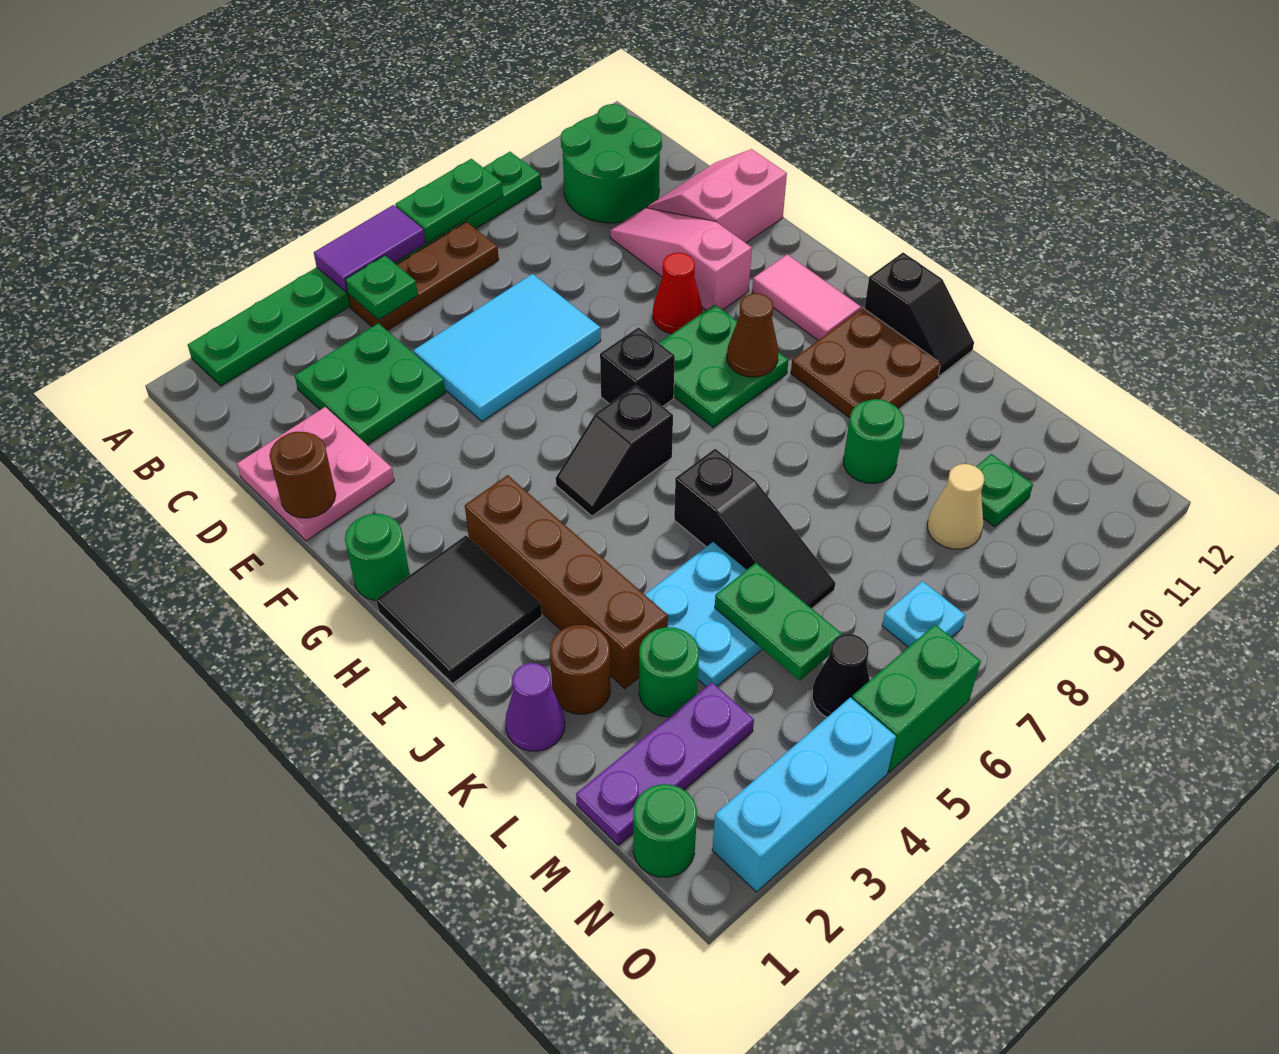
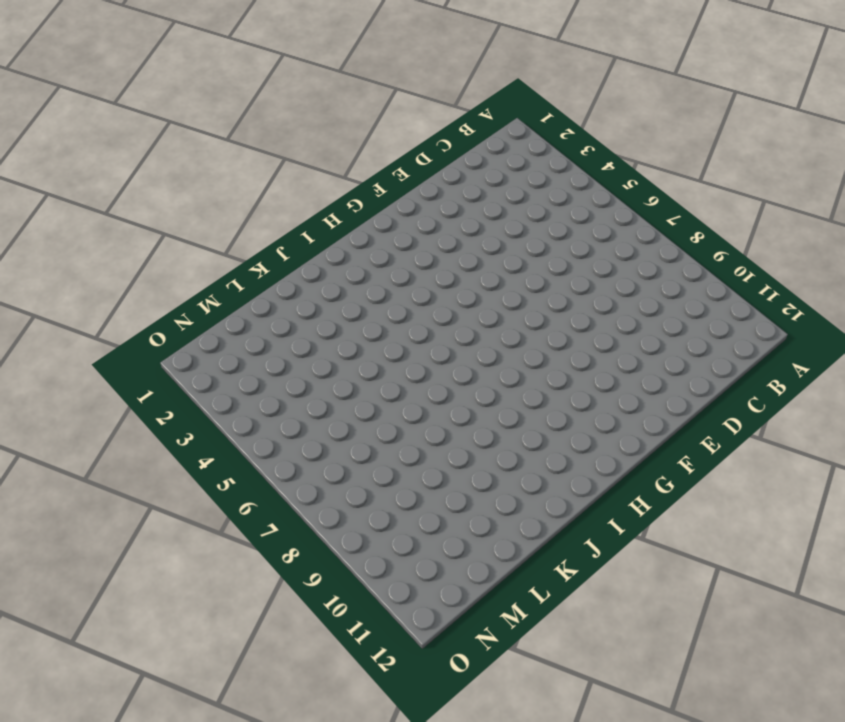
none -> green 1x8 plate [188,152,541,386]
none -> brown 1x3 plate [348,222,499,331]
none -> green 2x2 round brick [561,104,661,223]
none -> green 2x2 plate [295,323,445,445]

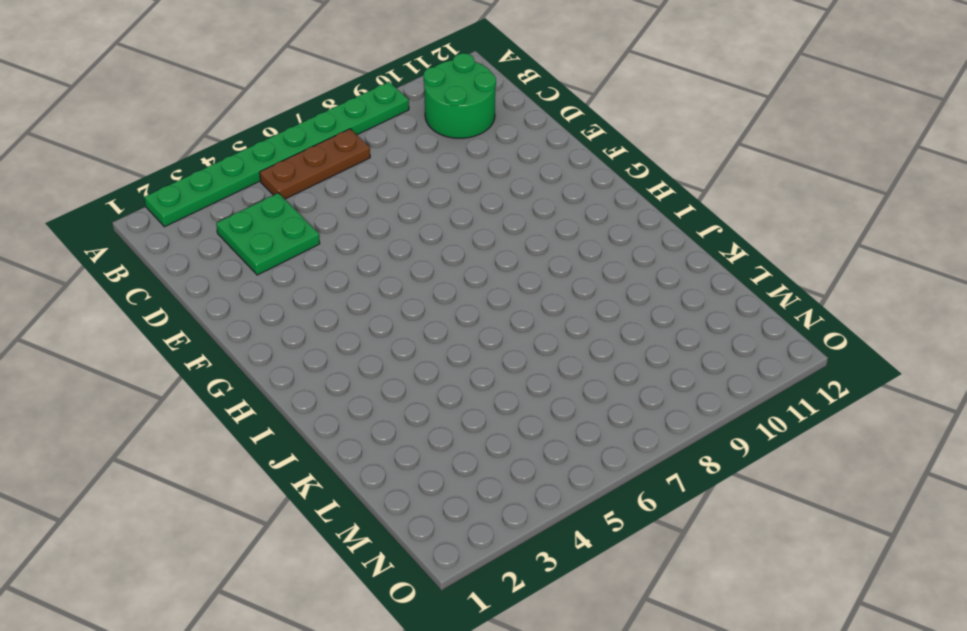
none -> pink 2x2 plate [237,407,394,541]
none -> cyan 2x3 tile [413,274,601,422]
none -> pink 1x3 slope [610,208,752,310]
none -> pink 2x2 slope [647,149,787,243]

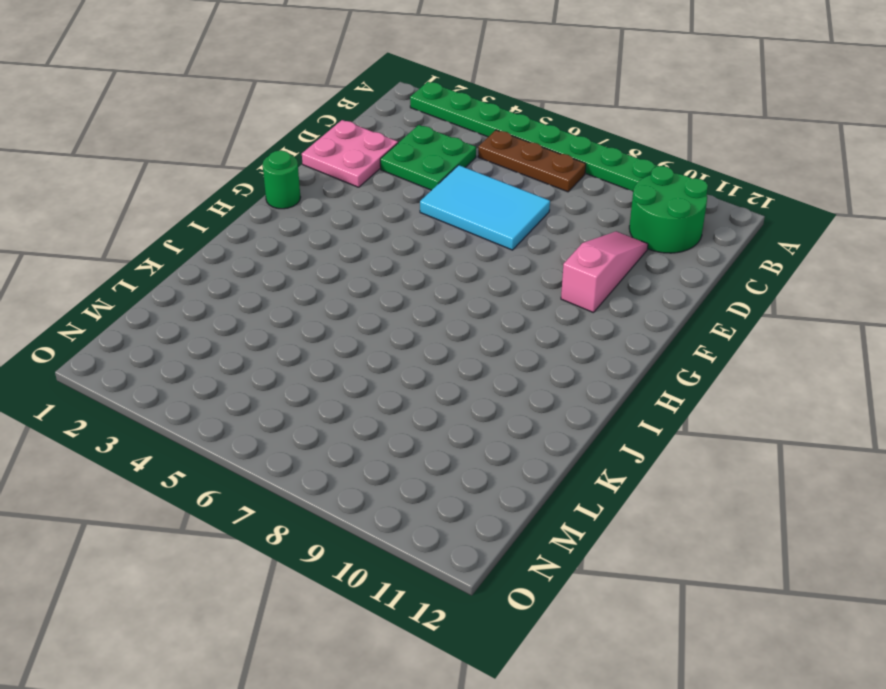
none -> pink 2x2 slope [647,149,787,243]
none -> red 1x1 cone [653,253,702,334]
none -> black 1x1 brick [600,327,675,406]
none -> green 2x2 plate [659,305,788,427]

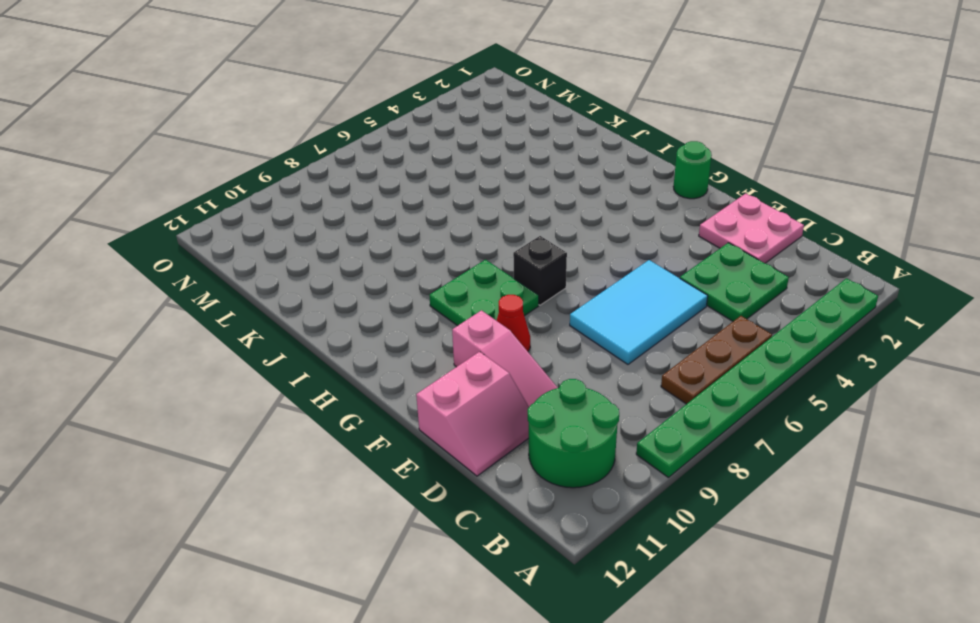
none -> pink 1x2 tile [752,254,861,340]
none -> black 2x2 tile [376,536,542,684]
none -> brown 1x4 brick [465,475,668,689]
none -> black 1x2 slope [556,385,673,516]

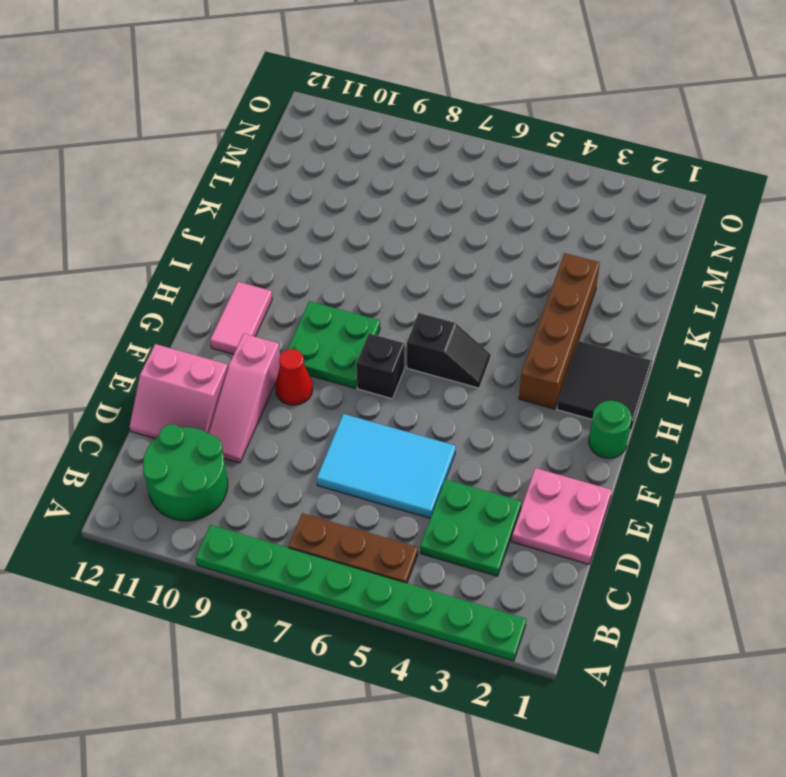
none -> brown 2x2 plate [791,308,941,418]
none -> black 1x2 slope [864,253,974,376]
none -> black 1x3 slope [674,449,835,608]
none -> purple 1x1 cone [505,663,565,751]

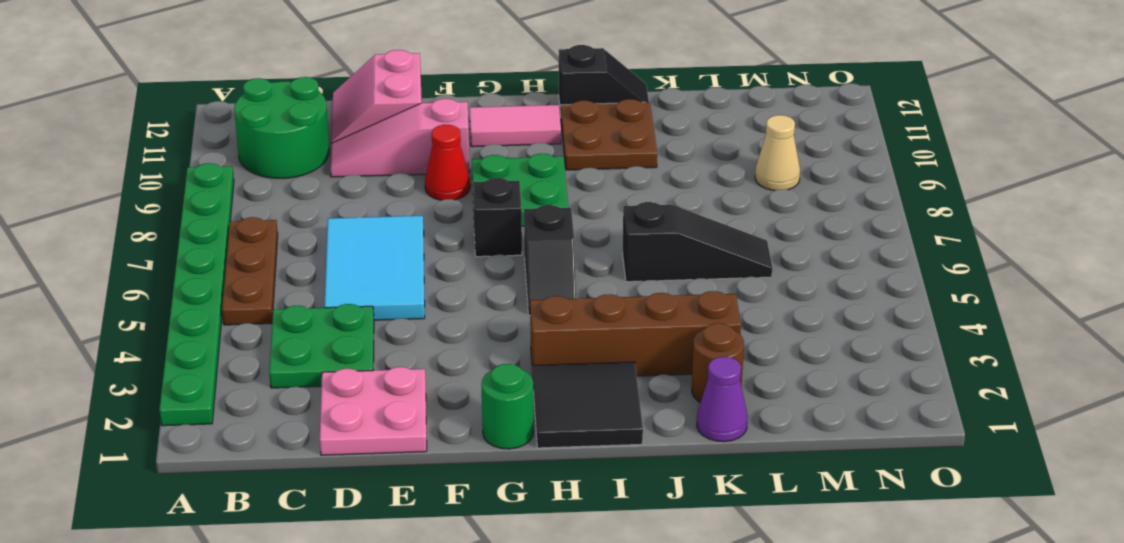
none -> cyan 2x2 plate [645,542,762,687]
none -> green 1x1 round brick [843,399,904,483]
none -> green 1x1 round brick [639,627,699,717]
none -> purple 1x3 plate [576,683,754,845]

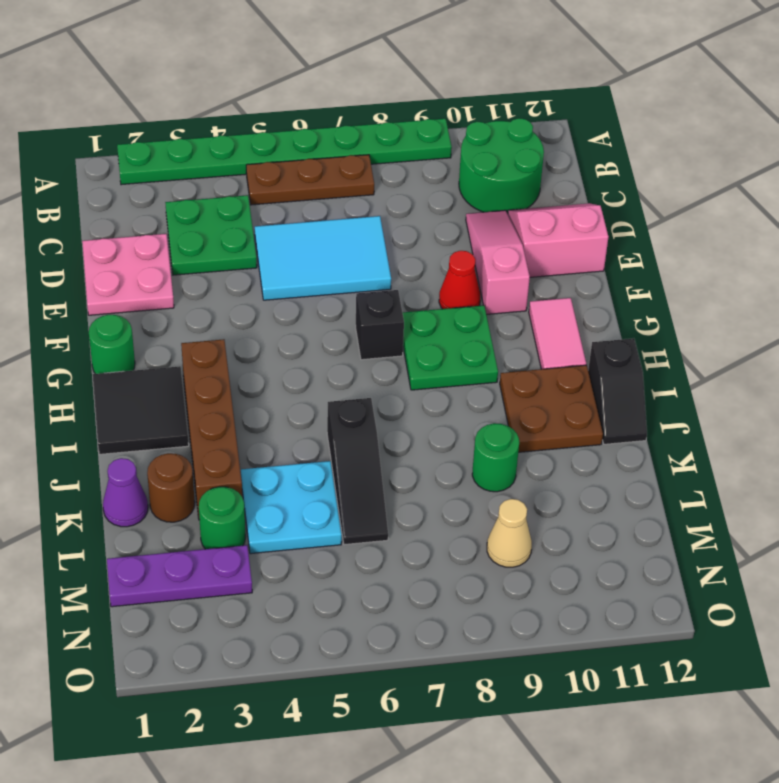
none -> black 1x2 slope [556,385,673,516]
none -> green 1x1 plate [976,454,1033,527]
none -> green 1x1 round brick [633,784,697,877]
none -> black 1x1 cone [812,634,870,717]

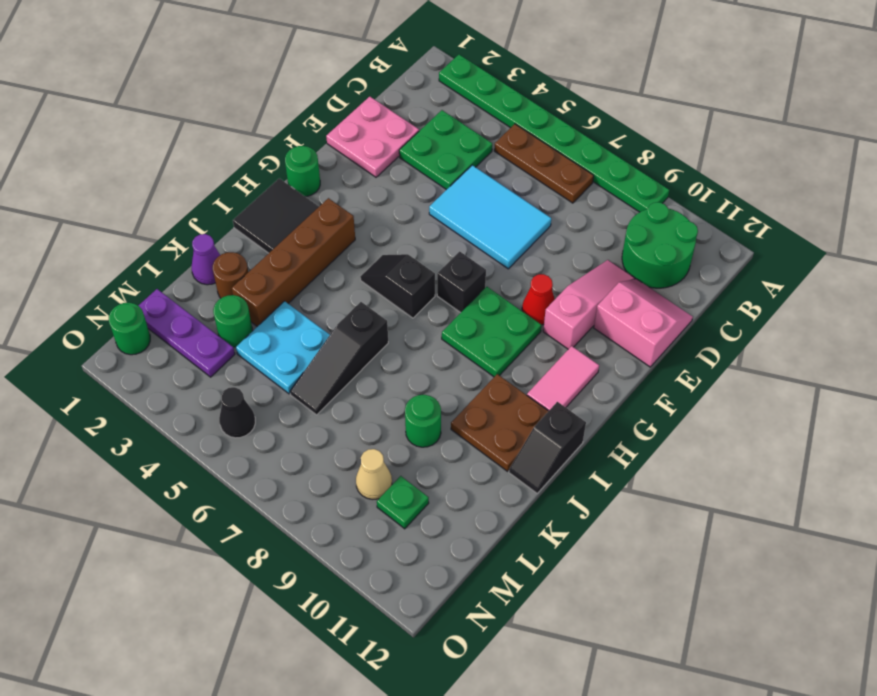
none -> cyan 1x1 plate [882,581,966,647]
none -> cyan 1x3 brick [712,697,896,892]
none -> green 1x2 brick [852,624,981,772]
none -> purple 1x2 tile [314,205,426,292]

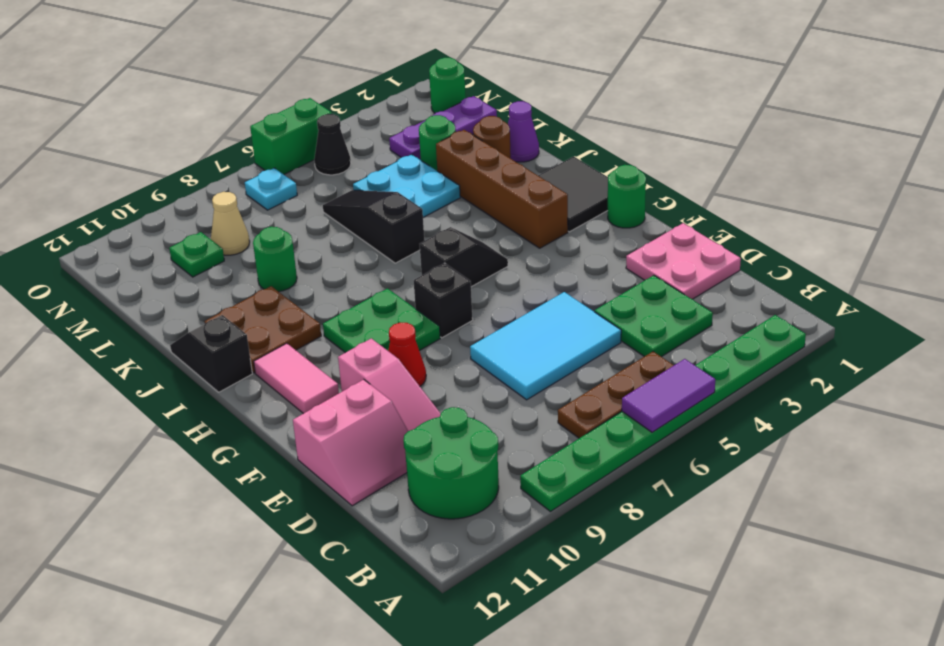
none -> cyan 1x3 brick [712,697,896,892]
none -> green 1x2 plate [395,159,503,242]
none -> green 1x1 plate [345,255,418,320]
none -> brown 1x1 round brick [269,432,336,518]

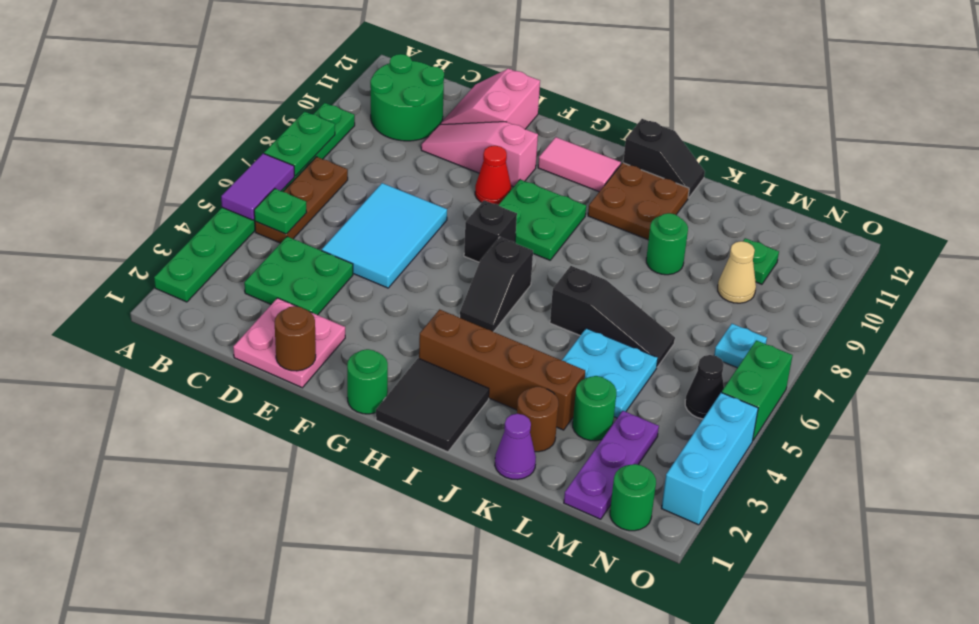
none -> brown 1x1 cone [727,293,778,377]
none -> green 1x2 plate [715,563,842,680]

